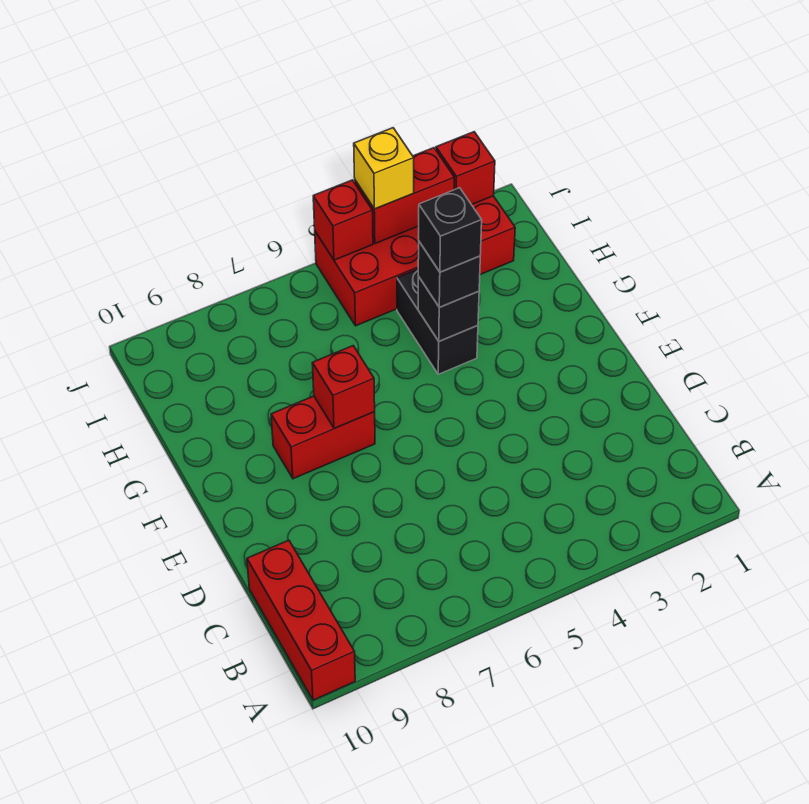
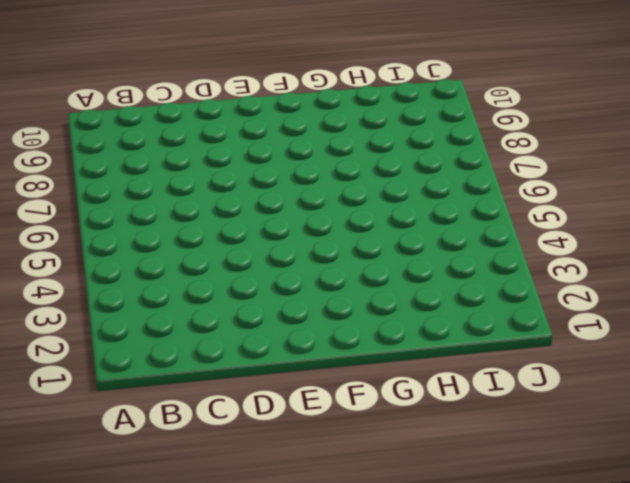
none -> red 1x3 brick [247,540,355,700]
none -> red 1x2 brick [271,396,375,479]
none -> black 1x2 brick [397,269,478,374]

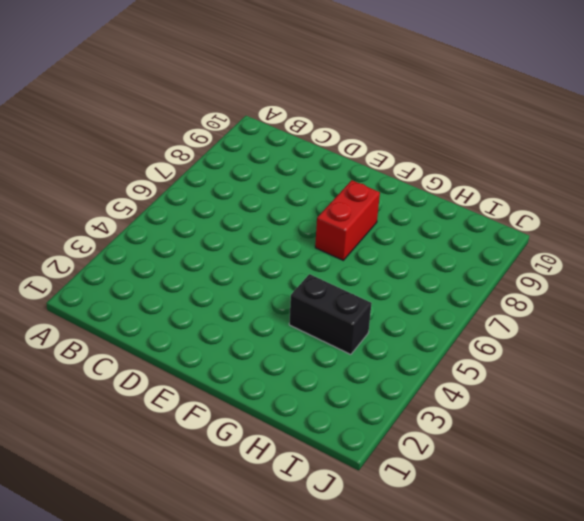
none -> red 1x3 brick [247,540,355,700]
none -> red 2x4 brick [315,196,515,326]
none -> red 1x1 brick [312,346,375,429]

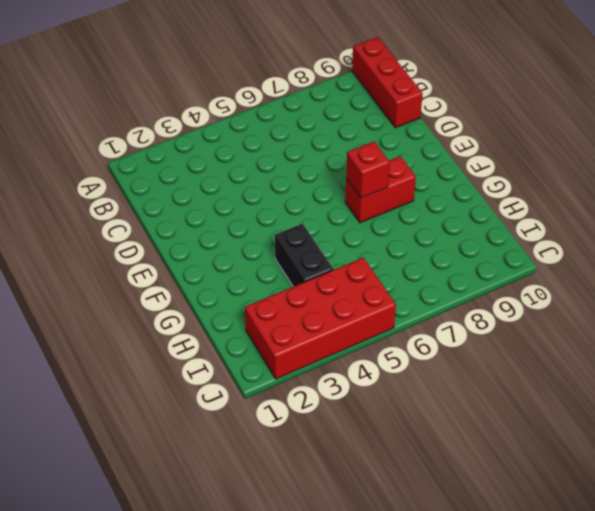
none -> black 1x1 brick [418,276,479,341]
none -> red 1x1 brick [436,132,495,205]
none -> red 1x2 brick [355,148,454,244]

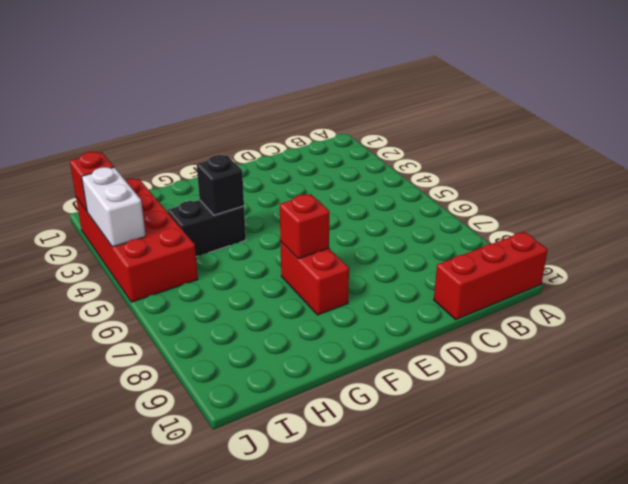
white 1x2 brick [82,167,146,247] -> red 1x2 brick [355,148,454,244]
none -> red 1x1 brick [313,180,373,260]
none -> black 1x1 brick [418,242,480,307]
none -> yellow 1x1 brick [354,128,414,209]

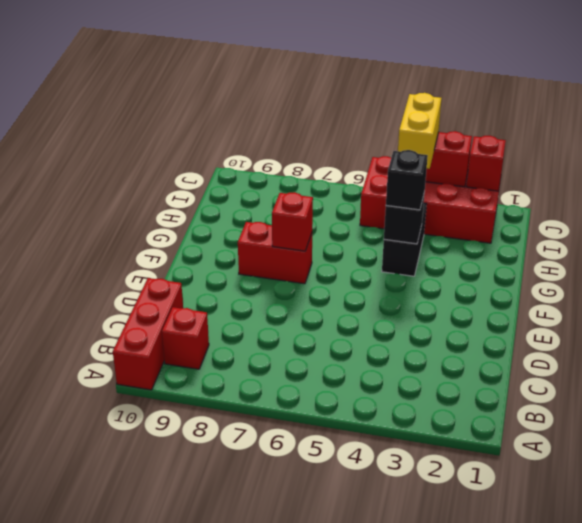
red 1x1 brick [162,307,209,369] -> red 1x1 brick moved to [313,180,373,260]
yellow 1x2 brick [398,93,442,169] -> yellow 1x1 brick [354,128,414,209]
none -> black 1x1 brick [419,188,482,272]

